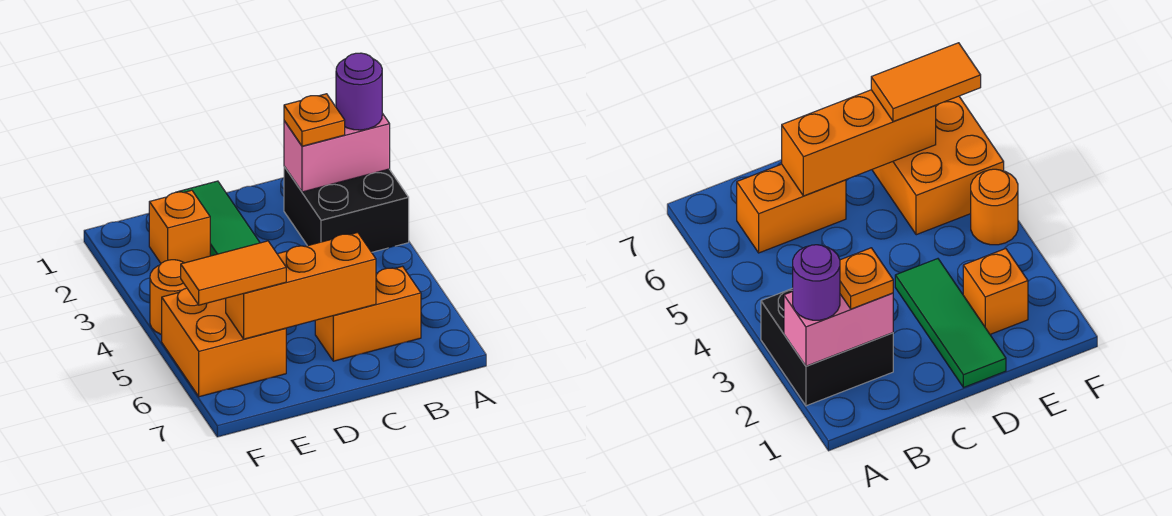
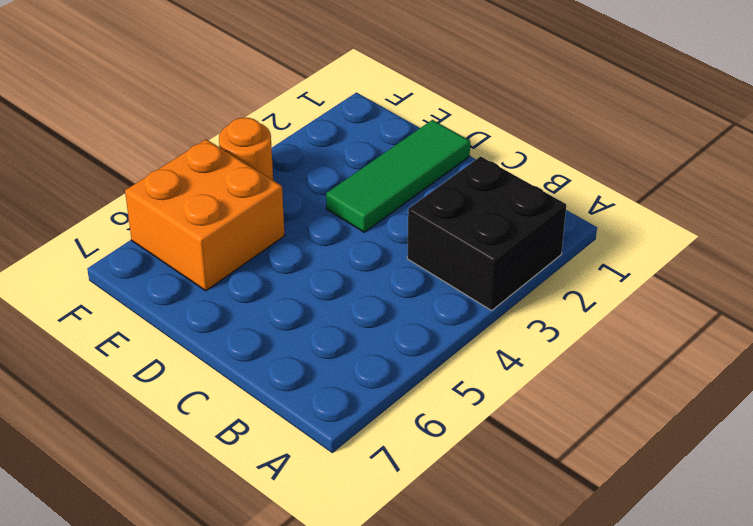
none -> orange 1x2 brick [315,266,421,361]
none -> orange 1x1 brick [149,190,210,263]

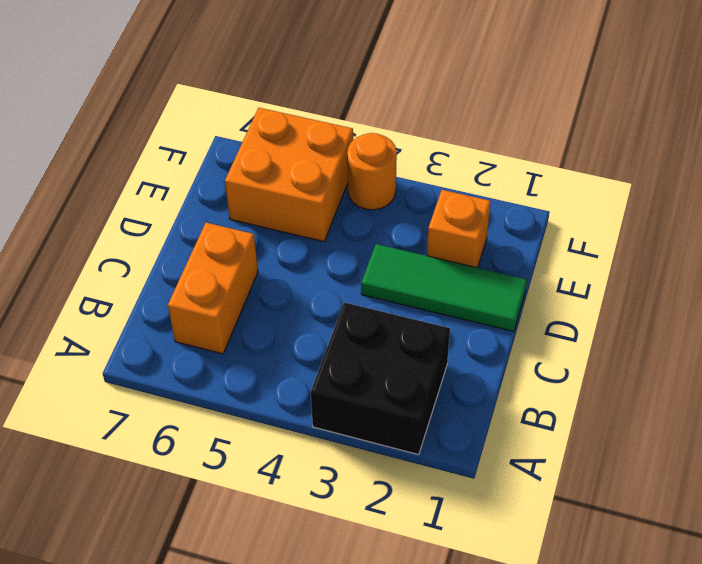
none -> pink 1x2 brick [284,113,390,192]
none -> orange 1x3 brick [226,233,376,339]

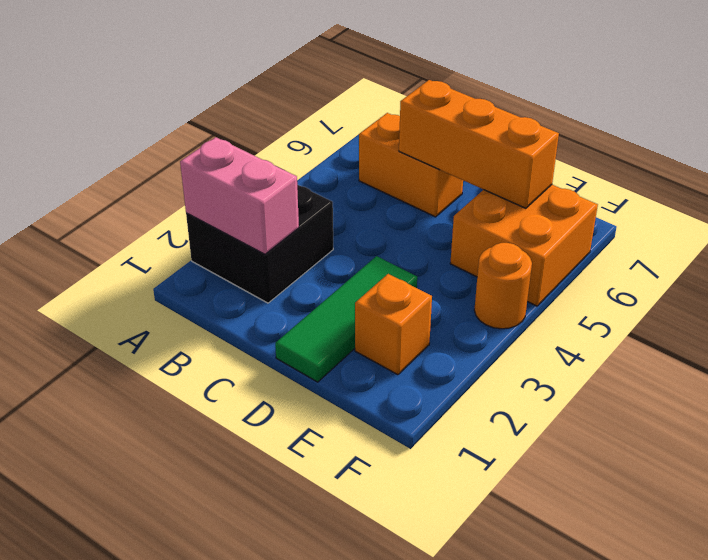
none -> purple 1x1 round brick [336,53,382,130]
none -> orange 1x1 plate [284,94,345,146]

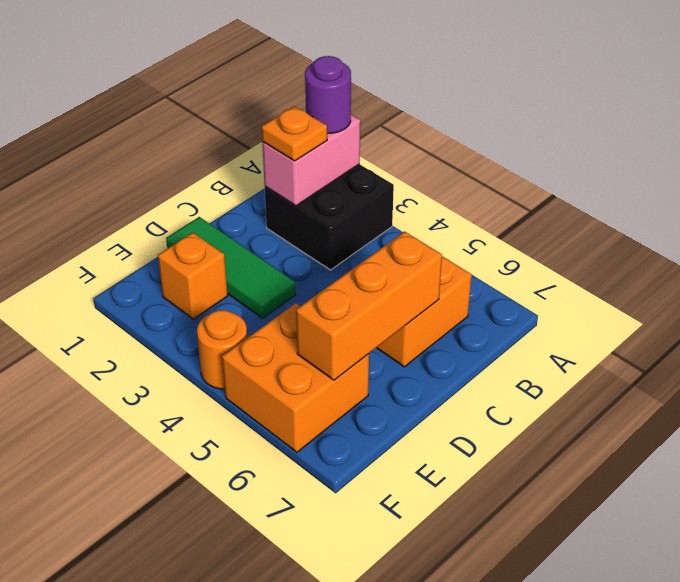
none -> orange 1x2 tile [181,241,286,305]

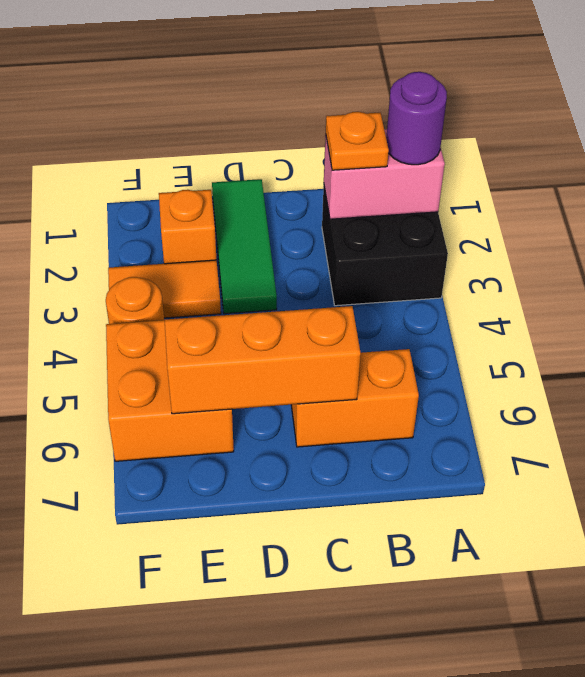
orange 1x2 tile [108,260,221,318] -> orange 1x2 tile moved to [181,241,286,305]

